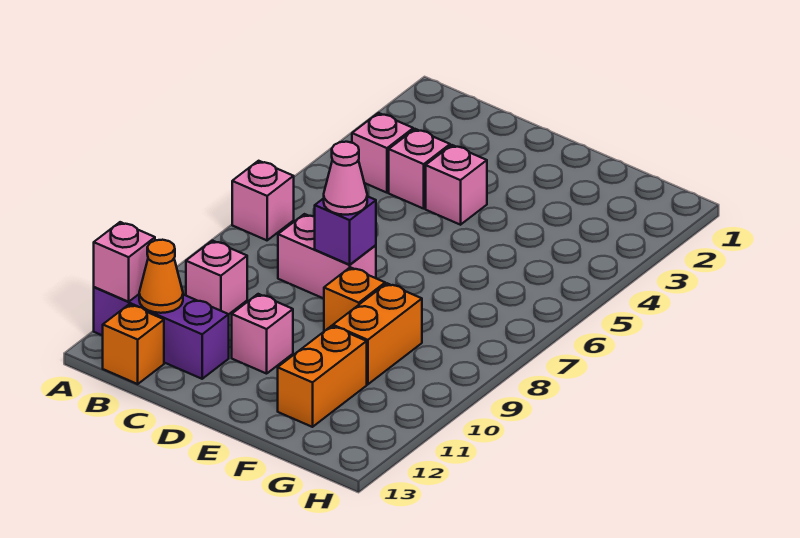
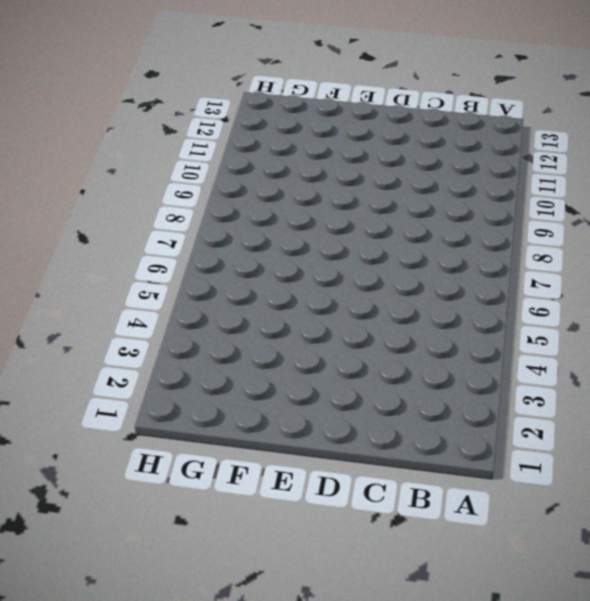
none -> pink 1x1 brick [232,161,294,240]
none -> purple 1x3 brick [94,287,229,379]
none -> pink 1x1 brick [352,113,413,193]

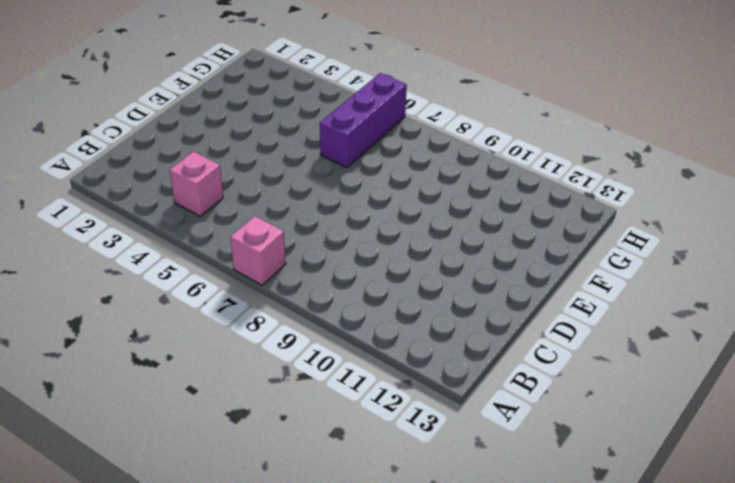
purple 1x3 brick [320,73,407,168] -> purple 1x3 brick moved to [94,287,229,379]
none -> pink 1x1 brick [186,241,247,314]
none -> orange 1x1 brick [103,304,164,384]
none -> pink 1x1 brick [389,129,450,209]

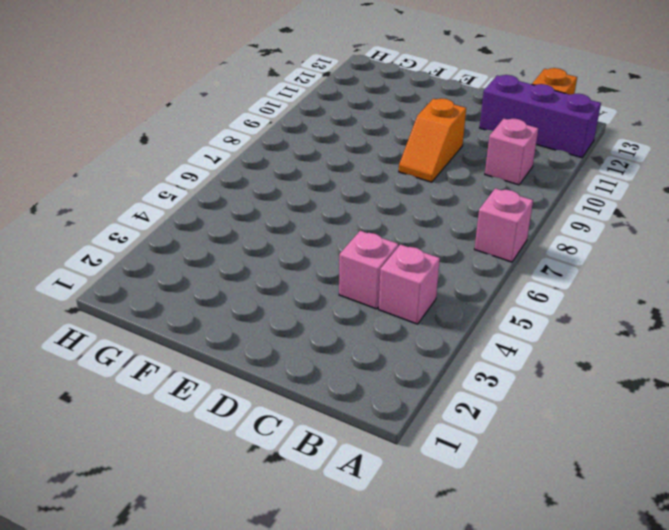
orange 1x2 slope [399,98,466,182] -> none
none -> pink 1x2 brick [278,214,376,299]
none -> pink 1x1 brick [426,145,487,225]
none -> pink 1x1 brick [232,294,293,374]

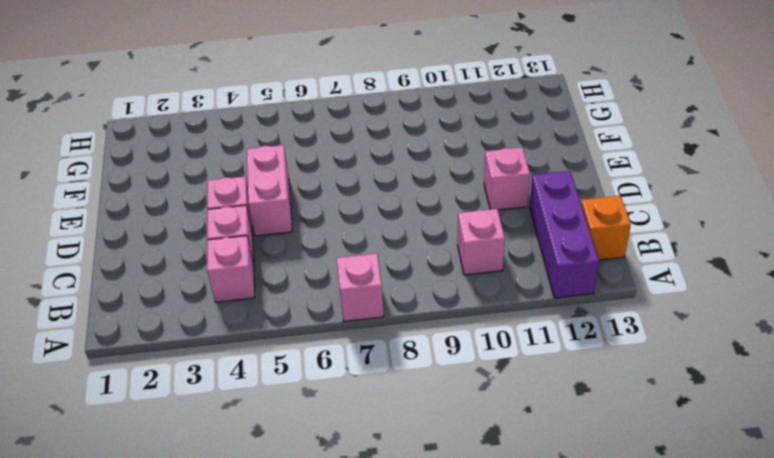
pink 1x2 brick [247,145,292,236] -> pink 1x2 brick moved to [278,214,376,299]
none -> orange 1x1 brick [324,267,385,331]
none -> orange 1x2 brick [333,283,422,384]
none -> orange 1x2 brick [278,326,367,427]

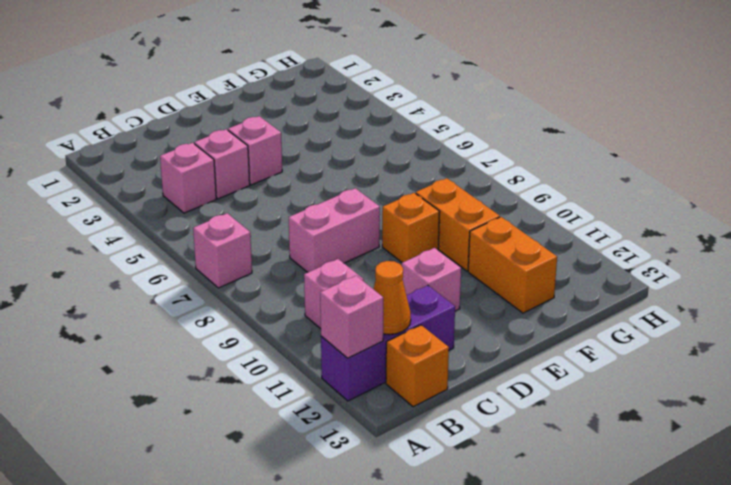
none -> purple 1x1 brick [315,196,376,265]
none -> pink 1x1 cone [324,142,367,215]

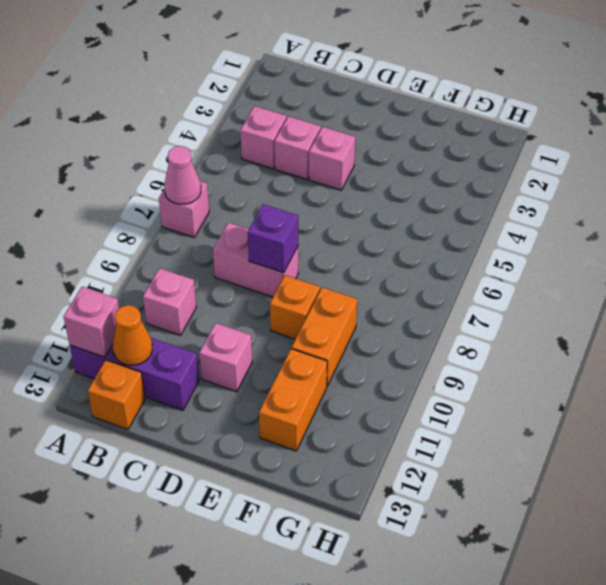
pink 1x1 cone [164,146,201,204] -> pink 1x1 cone moved to [324,142,367,215]

